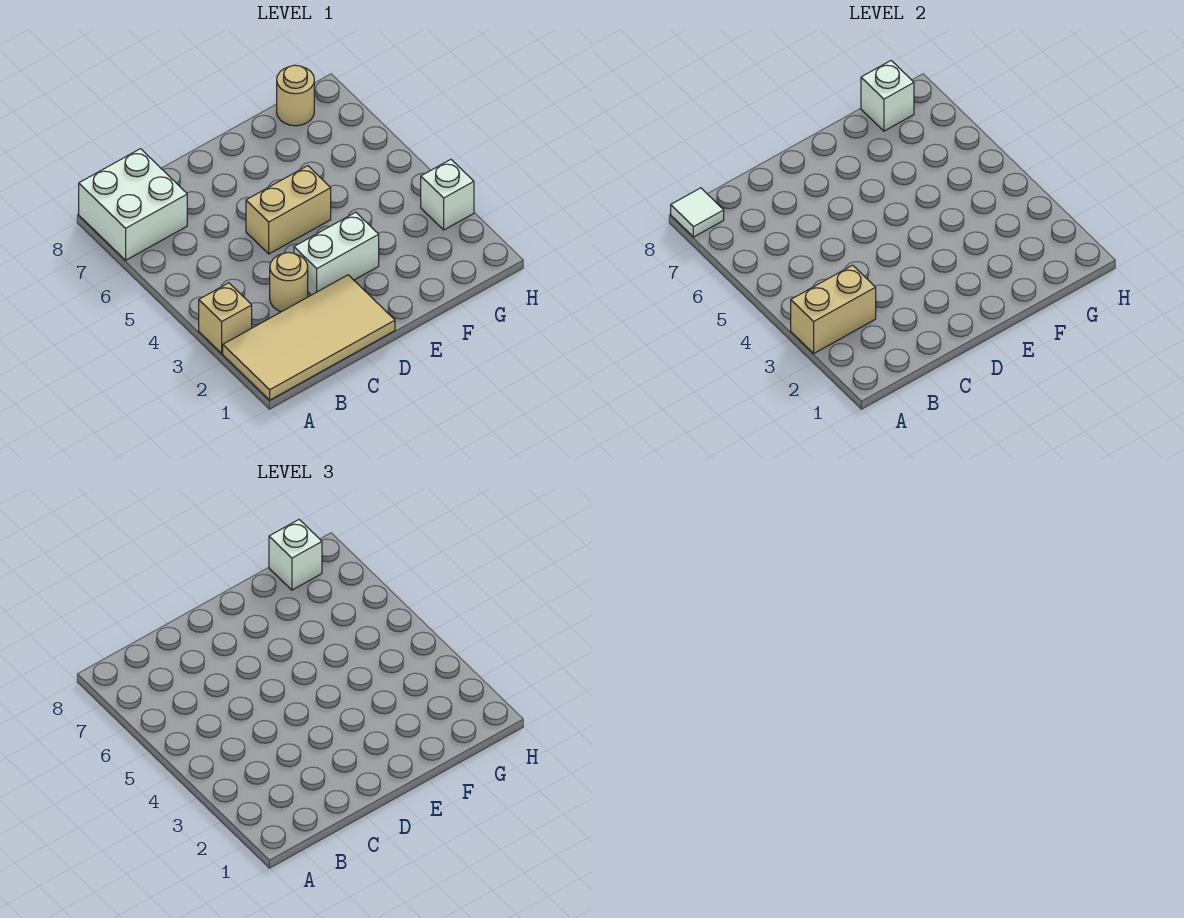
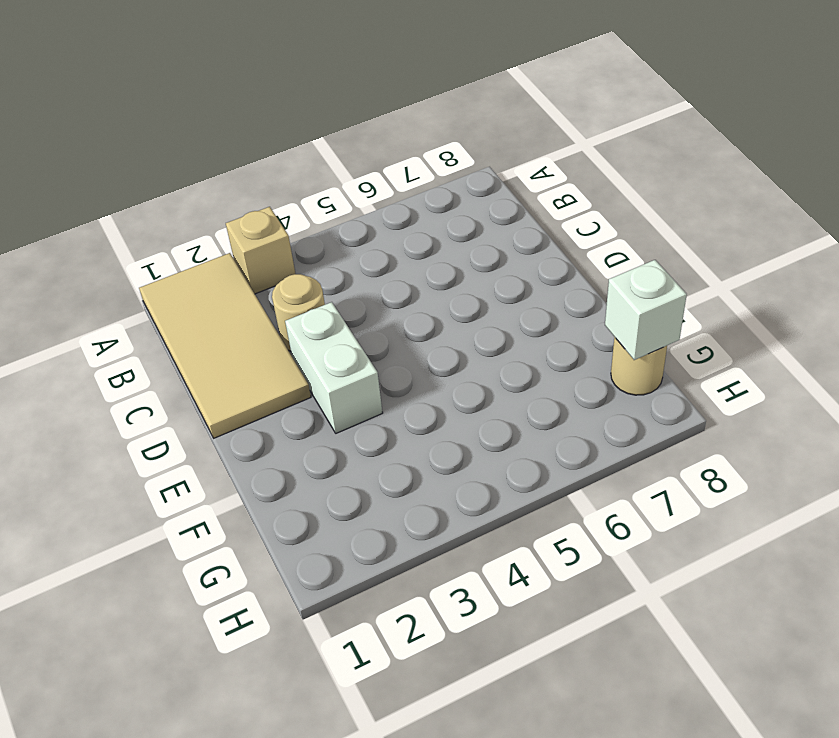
none -> white 2x2 brick [79,149,187,260]
none -> tan 1x2 brick [246,166,331,254]
none -> white 1x1 brick [421,159,474,230]

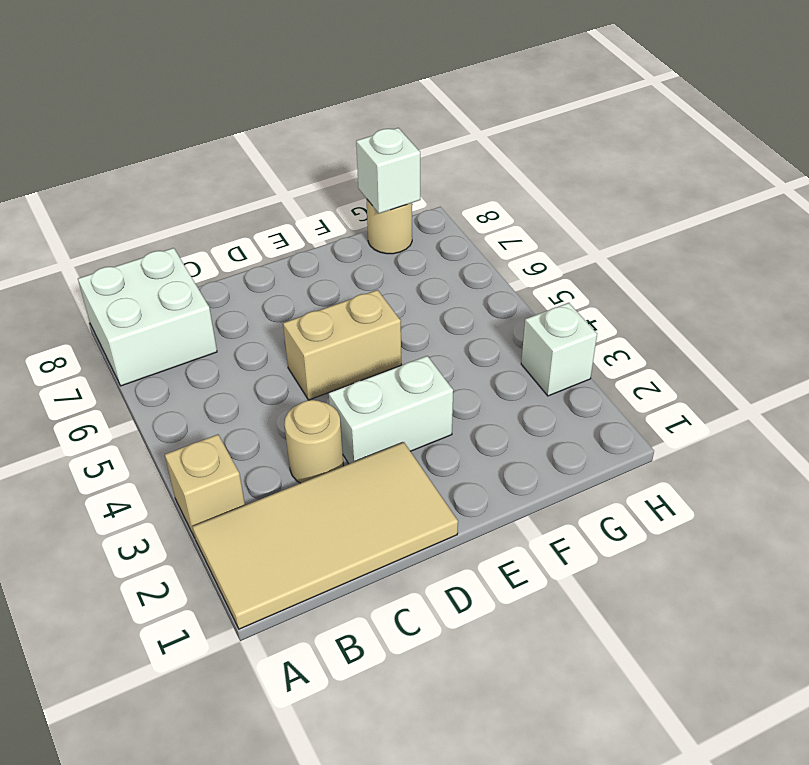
none -> tan 1x2 brick [791,265,876,353]
none -> white 1x1 tile [671,188,724,237]
none -> white 1x1 brick [269,520,322,590]

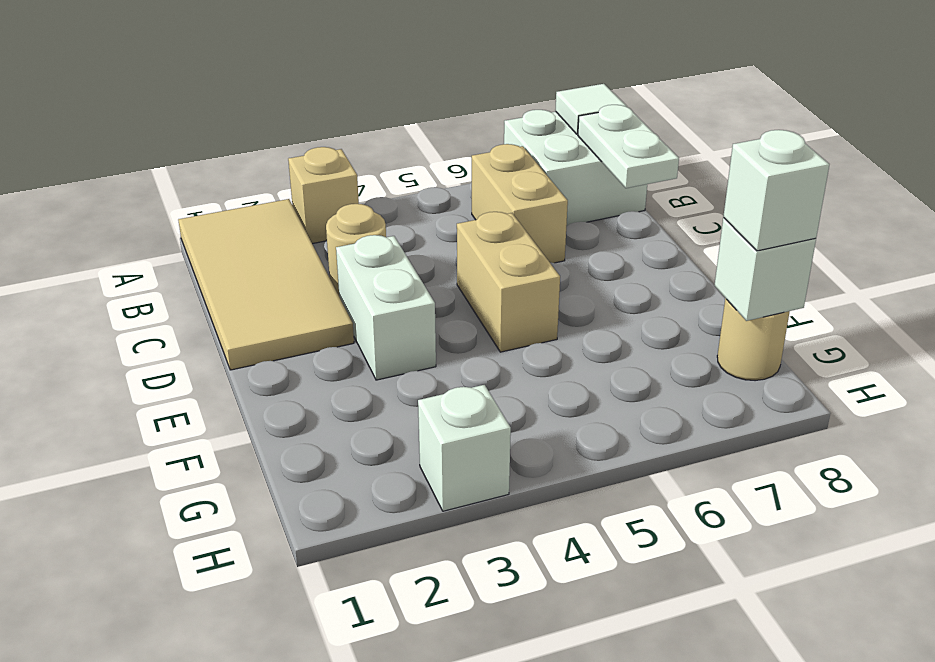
tan 1x2 brick [472,144,568,263] -> tan 1x2 brick moved to [791,265,876,353]
white 1x2 plate [578,105,679,188] -> none

